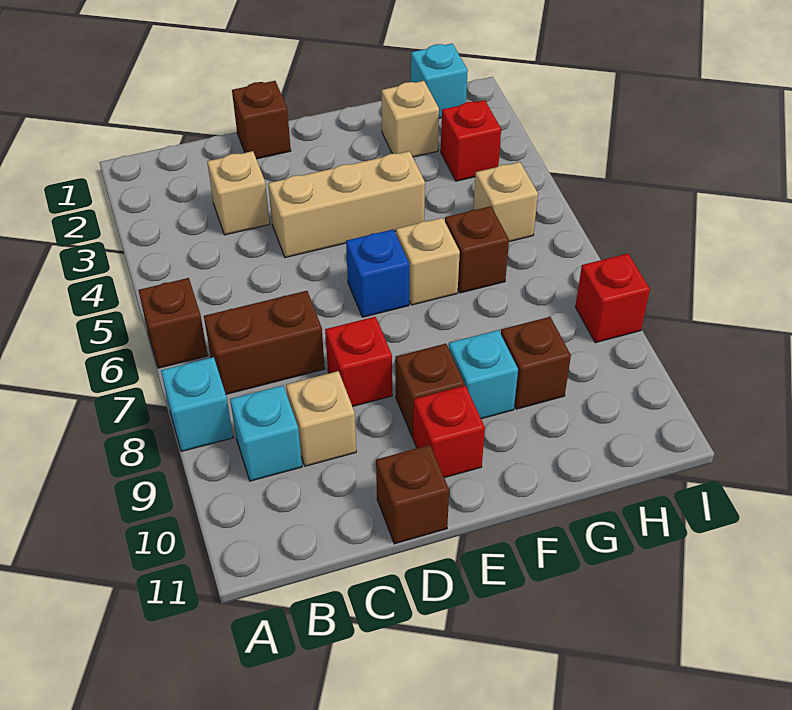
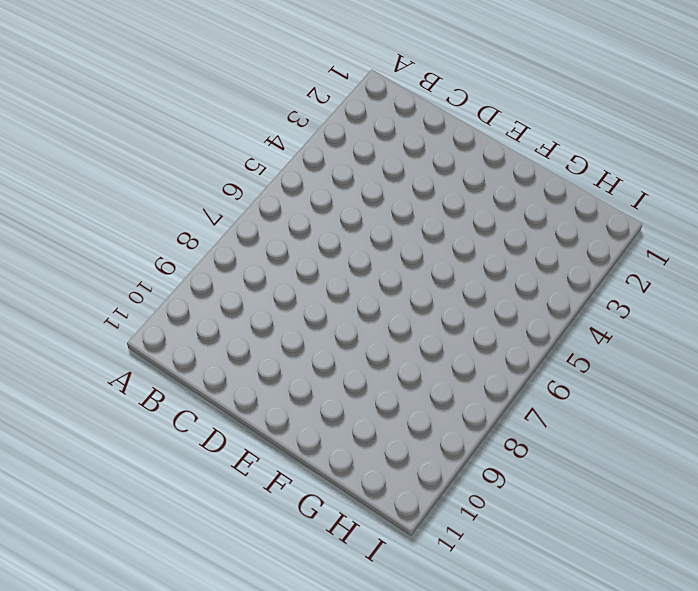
none -> brown 1x1 brick [138,278,208,368]
none -> cyan 1x1 brick [161,357,233,452]
none -> brown 1x2 brick [204,291,325,394]

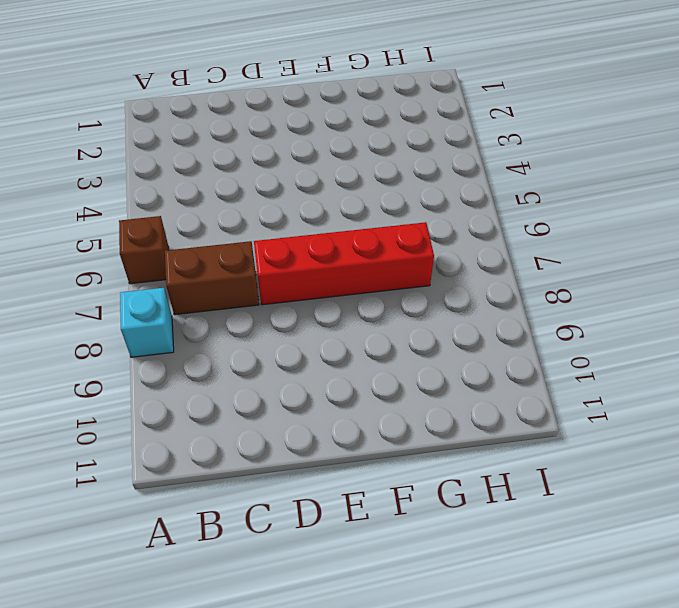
red 1x4 brick [254,222,434,305] -> none
none -> cyan 1x1 brick [230,385,302,481]
none -> tan 1x1 brick [207,151,270,235]
none -> tan 1x1 brick [286,371,356,466]

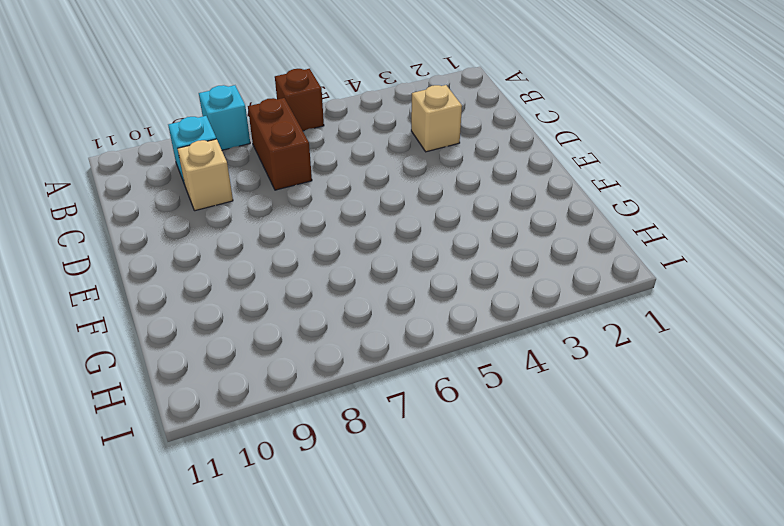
none -> brown 1x1 brick [232,81,291,159]
none -> tan 1x3 brick [268,151,425,258]
none -> red 1x1 brick [325,317,392,406]

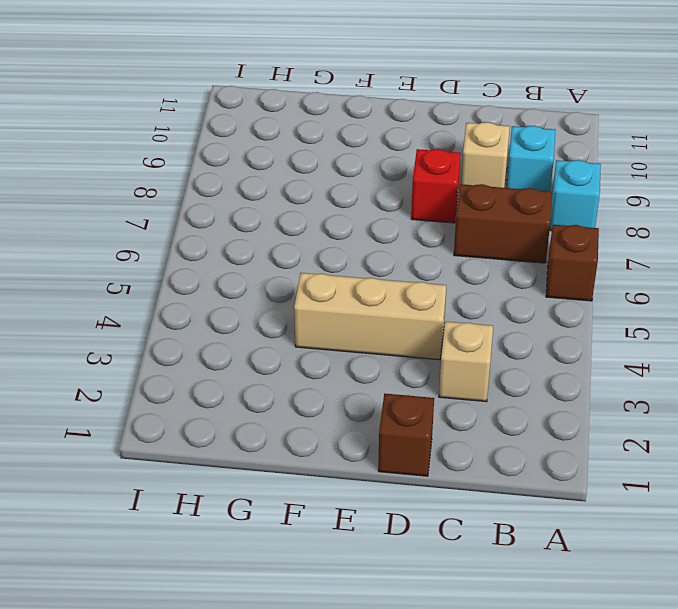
none -> brown 1x1 brick [376,445,449,544]
none -> blue 1x1 brick [346,229,409,317]
none -> brown 1x1 brick [395,344,465,437]

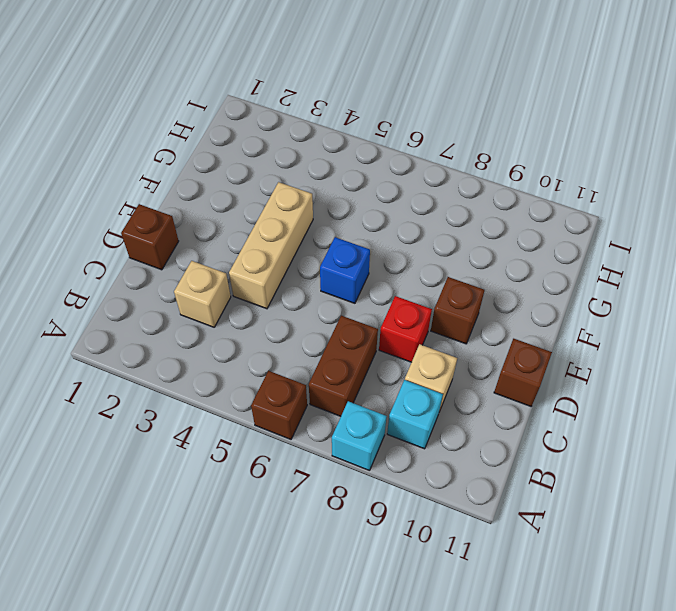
none -> red 1x1 brick [413,386,485,478]
none -> tan 1x1 brick [396,218,460,305]
none -> cyan 1x1 brick [449,330,518,419]

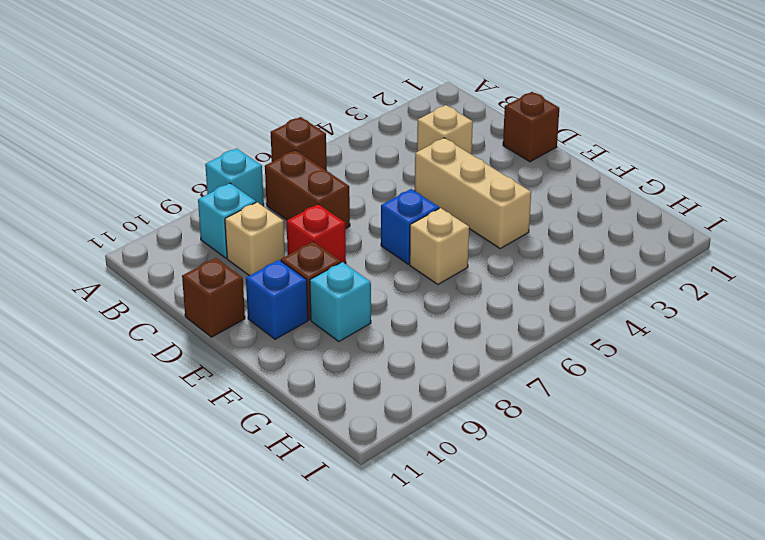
blue 1x1 brick [246,260,308,339] -> red 1x1 brick [413,386,485,478]
none -> tan 1x1 brick [382,81,439,157]
none -> brown 1x1 brick [445,206,509,293]
none -> brown 1x1 brick [501,317,571,409]

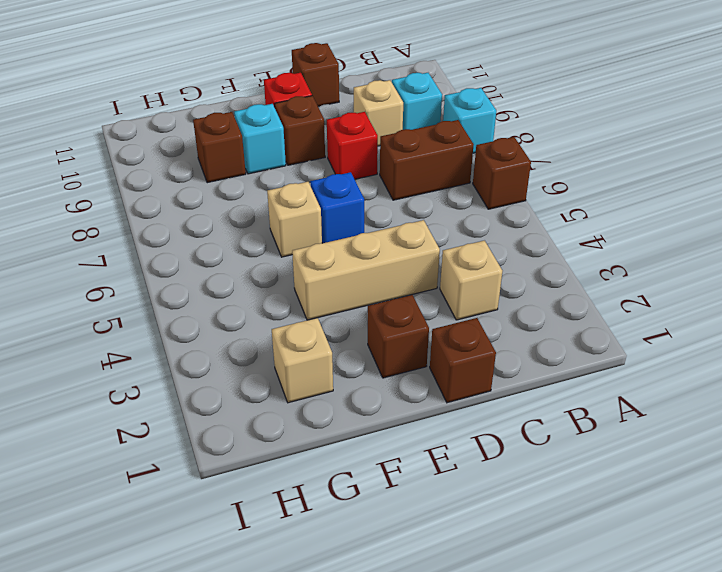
brown 1x1 brick [368,295,429,378] -> brown 1x1 brick moved to [445,206,509,293]
none -> cyan 1x1 brick [411,44,468,118]
none -> red 1x1 brick [441,100,501,181]
none -> tan 1x1 brick [473,162,538,242]

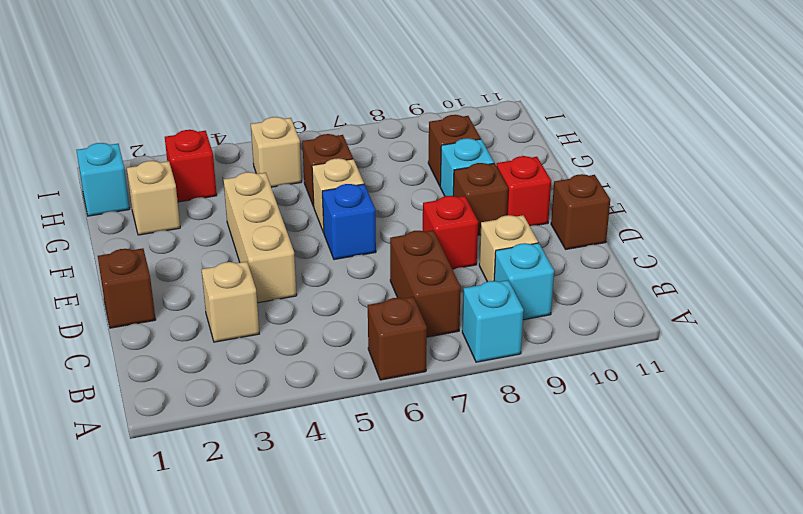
none -> red 1x1 brick [575,254,650,343]

